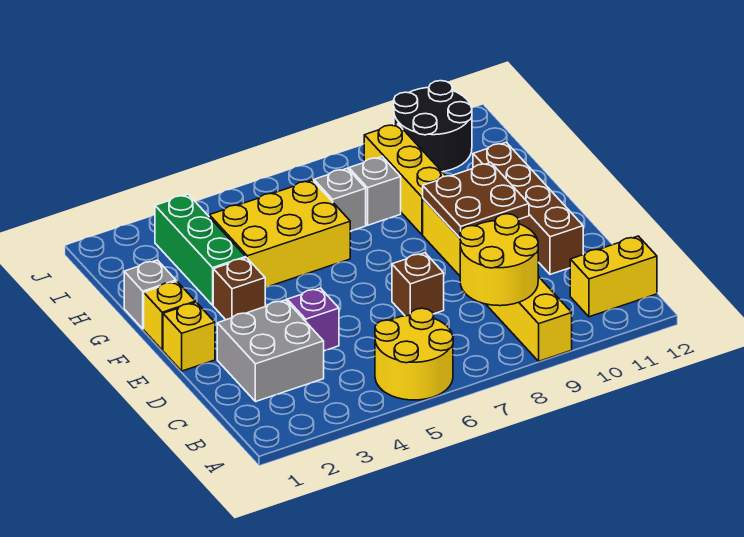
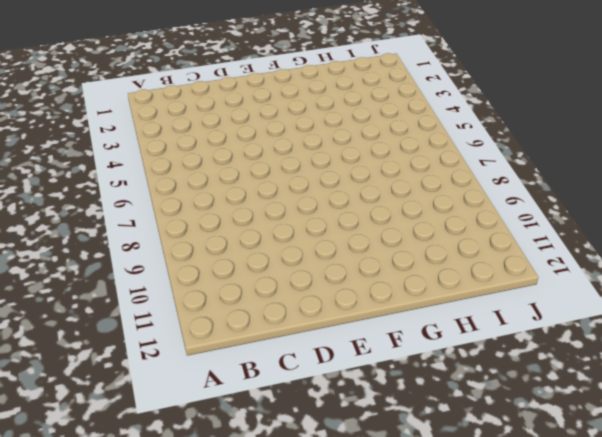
none -> yellow 2x2 round brick [375,308,453,400]
none -> yellow 1x6 brick [423,199,572,361]
none -> yellow 1x2 brick [570,236,657,317]

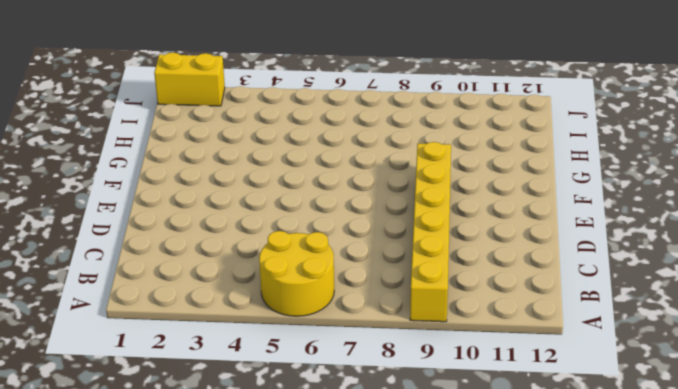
yellow 1x2 brick [154,53,225,106] -> yellow 1x2 brick moved to [570,236,657,317]
none -> grey 2x2 brick [217,300,324,402]
none -> purple 1x1 brick [287,288,339,351]
none -> brown 1x1 brick [392,253,444,316]

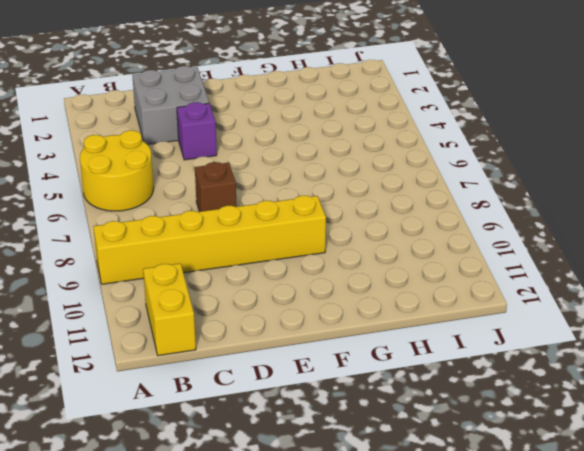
none -> brown 1x4 brick [473,142,583,274]
none -> yellow 1x1 brick [163,302,215,371]
none -> yellow 1x1 brick [144,281,195,350]

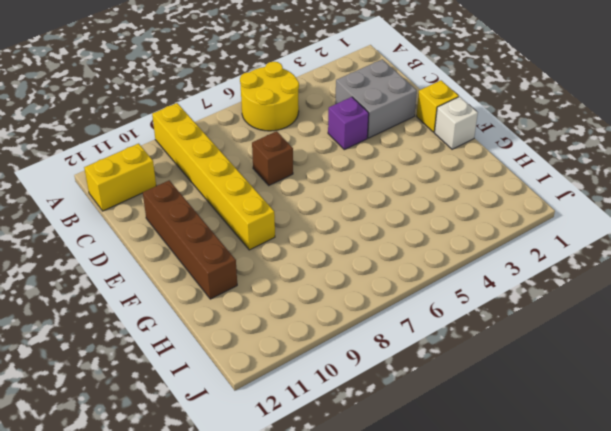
white 1x1 brick [435,97,478,149] -> yellow 1x1 brick [144,281,195,350]
none -> brown 1x1 brick [213,258,265,320]
none -> grey 1x1 brick [124,260,176,329]
none -> green 1x3 brick [155,194,246,305]

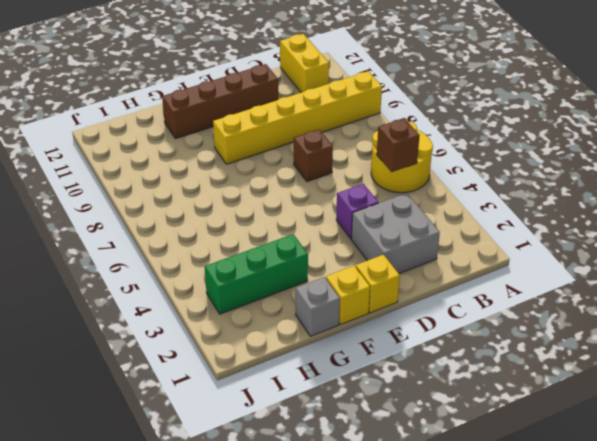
brown 1x1 brick [377,118,420,172] -> brown 1x1 brick moved to [213,258,265,320]
none -> yellow 2x3 brick [209,180,350,288]
none -> yellow 1x3 brick [364,124,445,235]
none -> grey 1x1 brick [314,168,366,231]

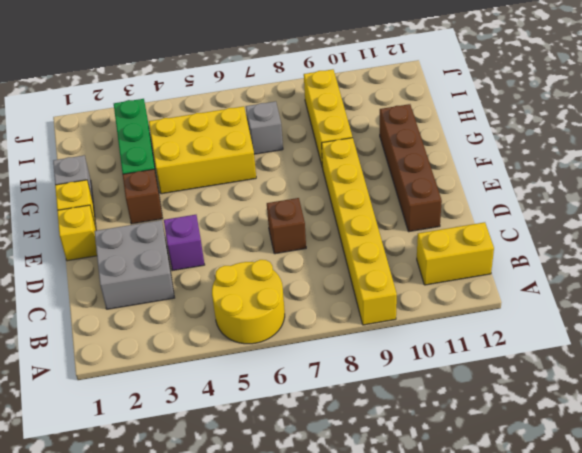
none -> grey 1x1 brick [349,157,401,225]
none -> black 2x2 round brick [394,81,472,172]
none -> yellow 2x2 round brick [460,214,538,306]

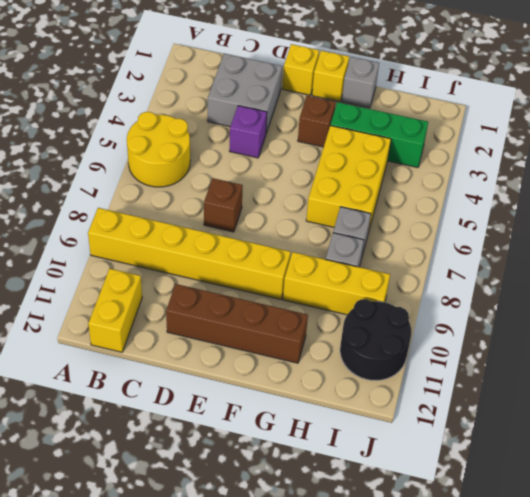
none -> yellow 2x2 round brick [460,214,538,306]
none -> brown 2x2 plate [423,163,529,238]

